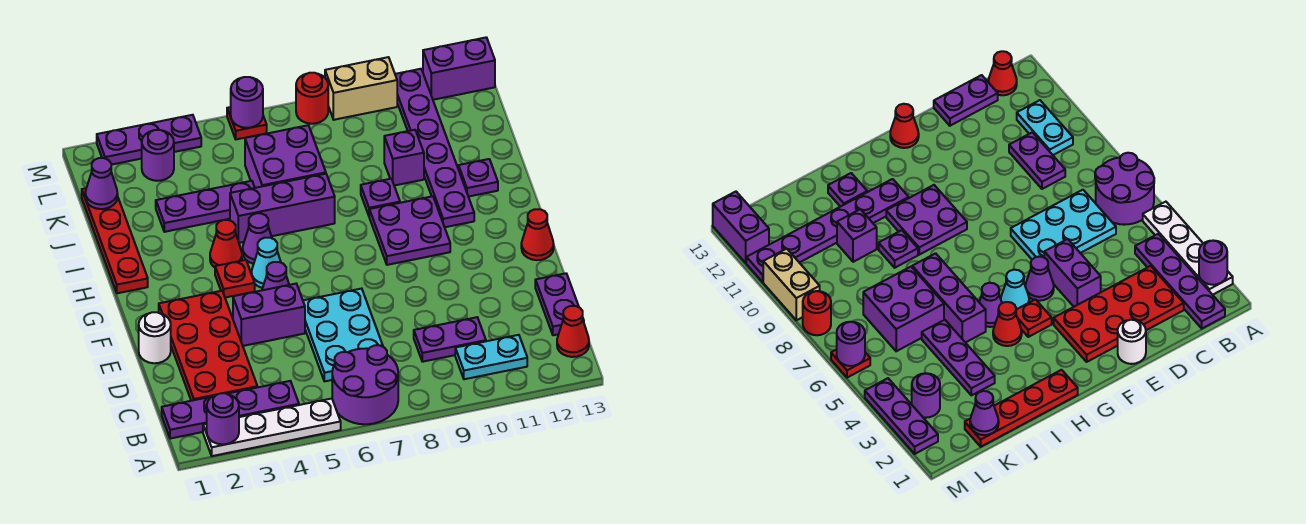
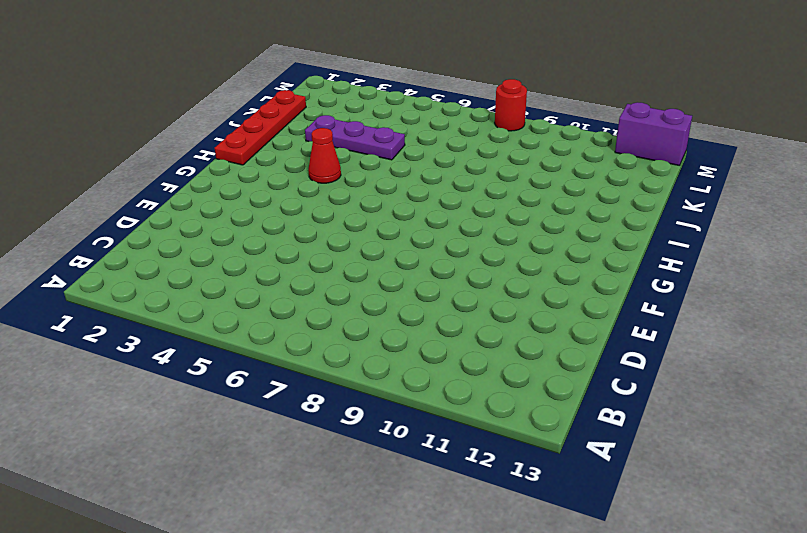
none -> white 1x4 plate [203,399,341,456]
none -> purple 2x2 round brick [332,345,398,424]
none -> purple 1x4 plate [162,381,299,439]
none -> cyan 1x2 plate [455,335,527,379]

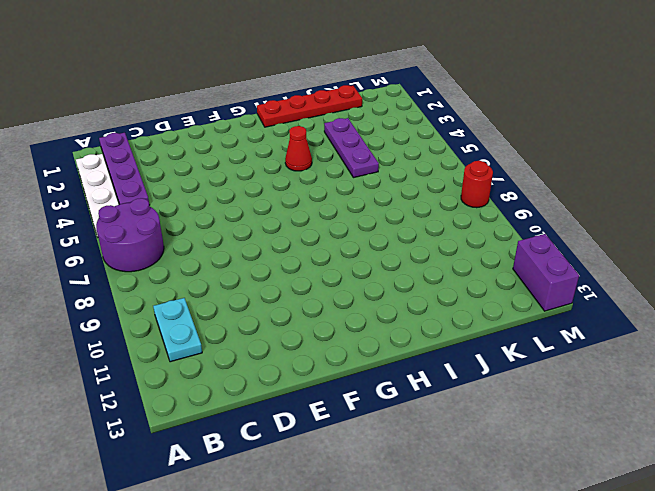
none -> red 1x1 cone [557,306,589,357]
none -> red 2x4 plate [159,291,257,401]
none -> cyan 2x3 plate [303,289,383,381]
none -> purple 1x2 plate [414,317,486,362]

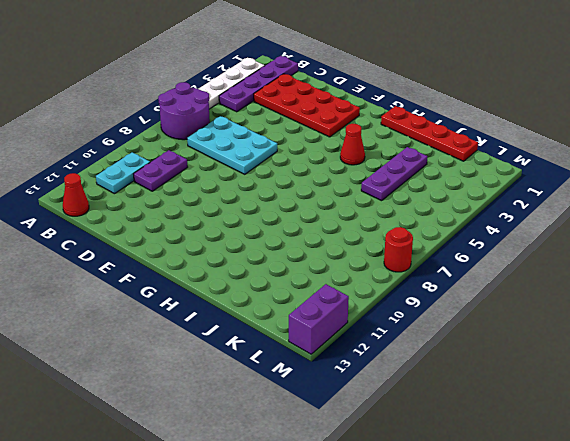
none -> purple 1x2 plate [535,273,584,335]
none -> white 1x1 round brick [139,312,171,363]
none -> purple 1x2 brick [233,284,305,346]
none -> purple 1x1 cone [262,262,289,290]

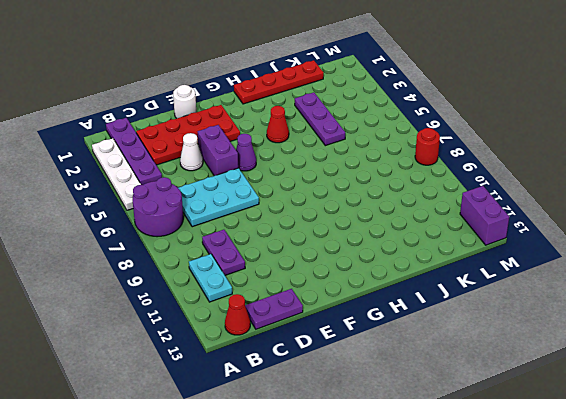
white 1x1 cone [180,133,203,171] -> none
none -> red 1x1 cone [521,209,554,260]
none -> red 1x1 plate [215,260,255,298]
none -> cyan 1x1 cone [251,238,281,288]
none -> purple 2x2 plate [369,196,450,265]

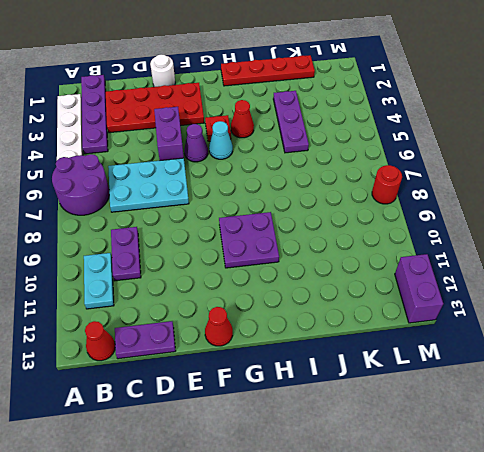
none -> purple 1x1 cone [243,213,272,264]
none -> purple 1x6 plate [395,69,474,227]
none -> purple 1x3 brick [230,174,335,243]
none -> purple 1x1 plate [361,179,400,215]

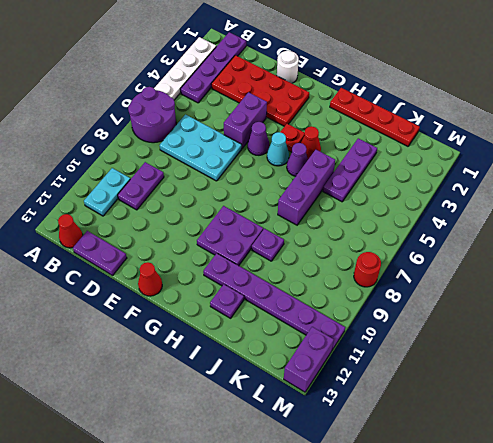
none -> purple 2x2 brick [245,125,326,188]
none -> purple 1x1 brick [384,130,424,186]
none -> purple 1x1 round brick [142,130,174,181]
none -> purple 1x3 plate [97,115,201,165]

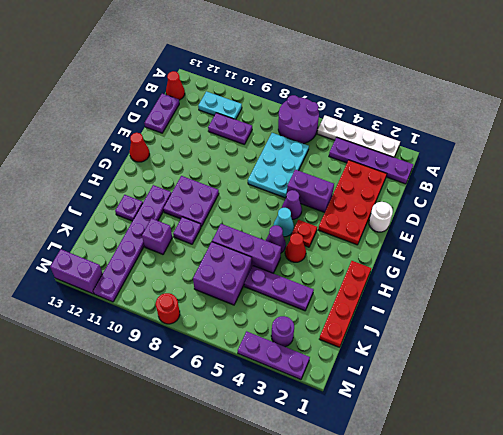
none -> red 1x1 plate [227,107,267,139]
none -> tan 1x2 brick [325,57,397,120]
none -> purple 1x1 round brick [207,393,239,444]
none -> purple 1x1 cone [85,158,118,209]

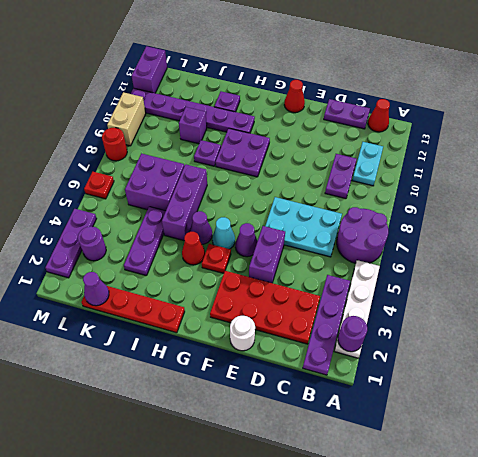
none -> purple 1x1 round brick [231,77,263,128]

